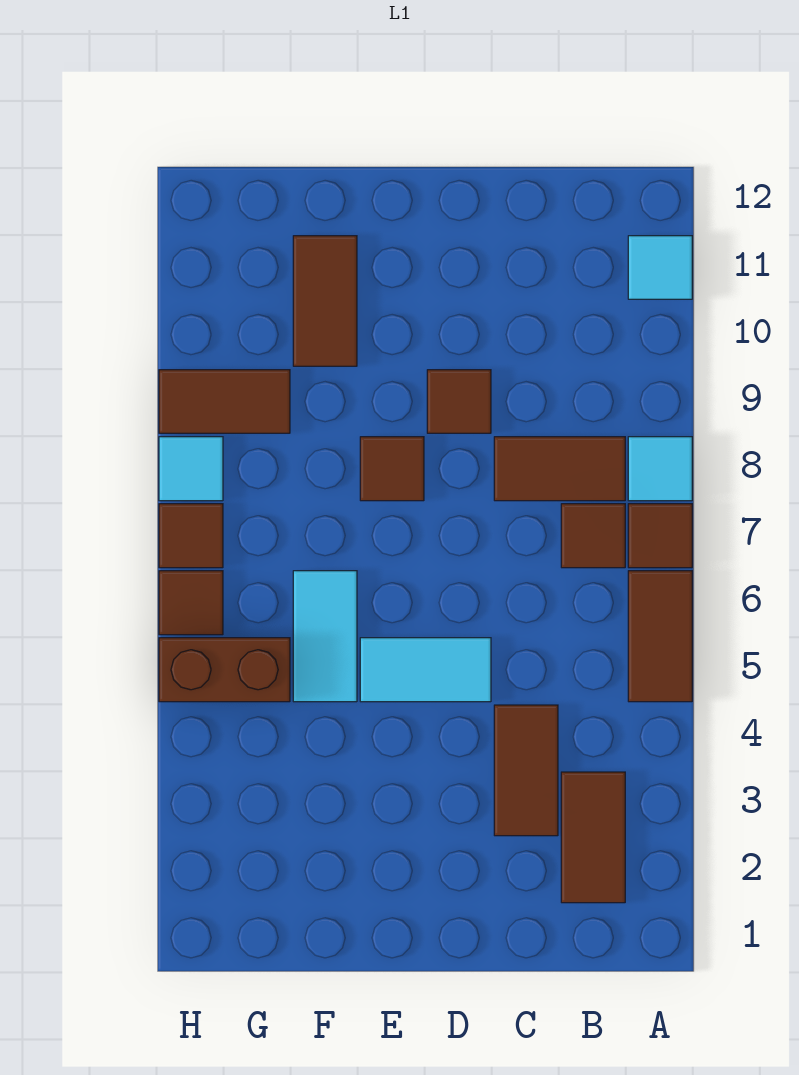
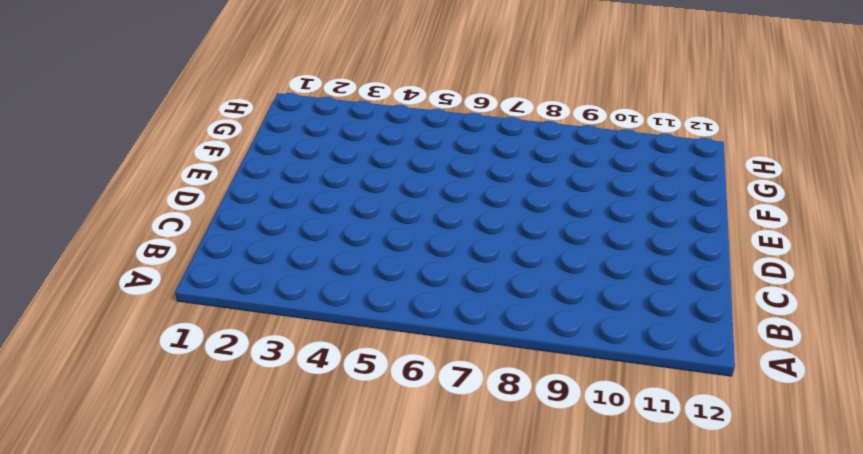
none -> brown 1x2 tile [628,571,692,702]
none -> brown 1x1 tile [628,504,692,568]
none -> cyan 1x1 tile [628,437,692,501]

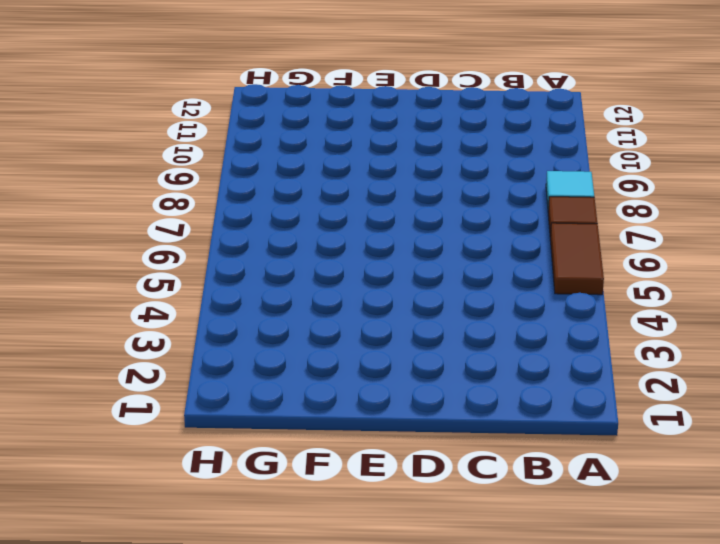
none -> cyan 1x1 tile [628,236,692,299]
none -> brown 1x2 tile [561,772,625,903]
none -> brown 1x1 tile [561,504,625,568]

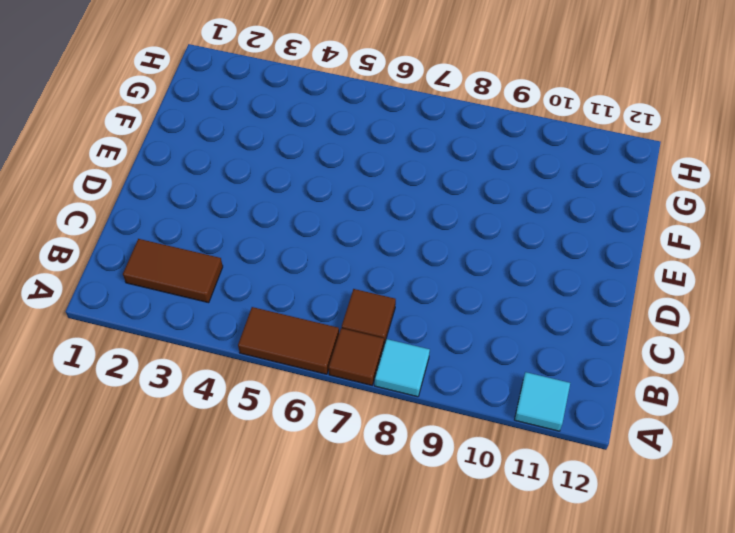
none -> brown 1x2 tile [494,437,625,501]
none -> brown 1x2 tile [494,705,558,836]
none -> cyan 1x2 tile [360,638,491,702]

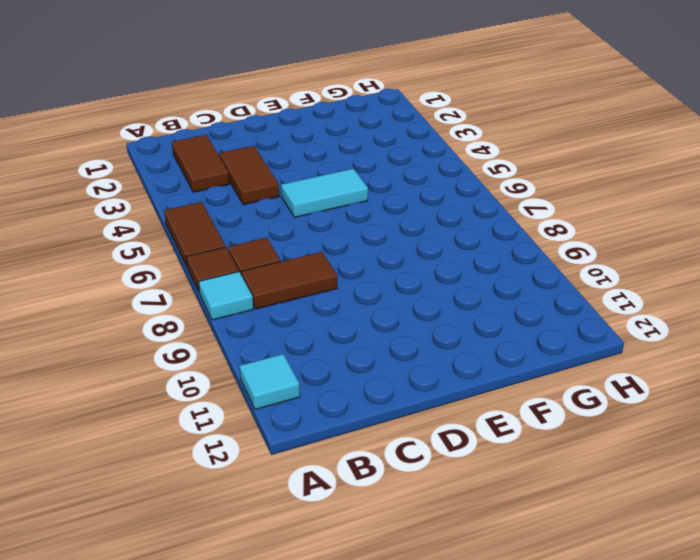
none -> brown 1x1 tile [427,370,491,433]
none -> brown 1x1 tile [360,437,424,501]
none -> cyan 1x2 tile [293,571,357,702]

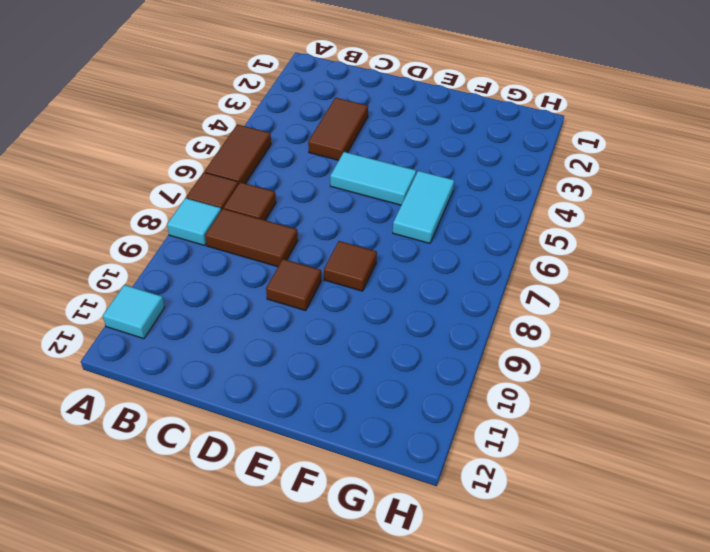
none -> brown 1x2 tile [561,772,625,903]
none -> brown 1x2 tile [293,236,357,366]
none -> brown 1x2 brick [159,638,290,702]

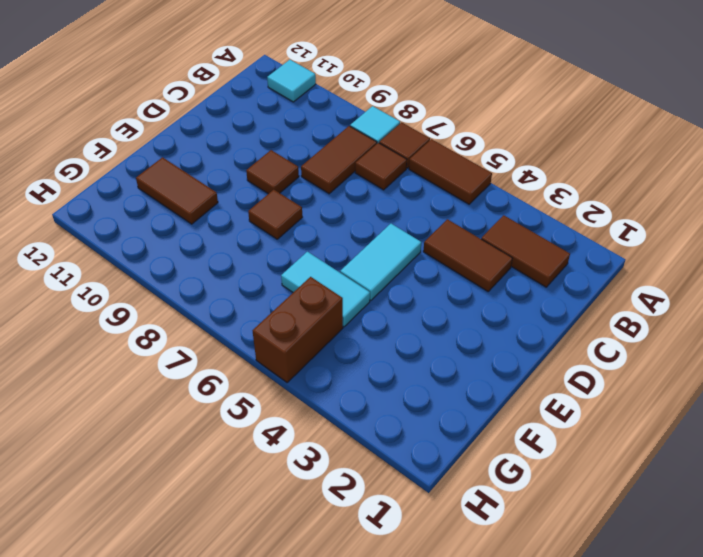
none -> brown 1x2 tile [159,370,290,433]
none -> brown 1x1 tile [159,571,223,635]
none -> brown 1x1 tile [159,504,223,568]

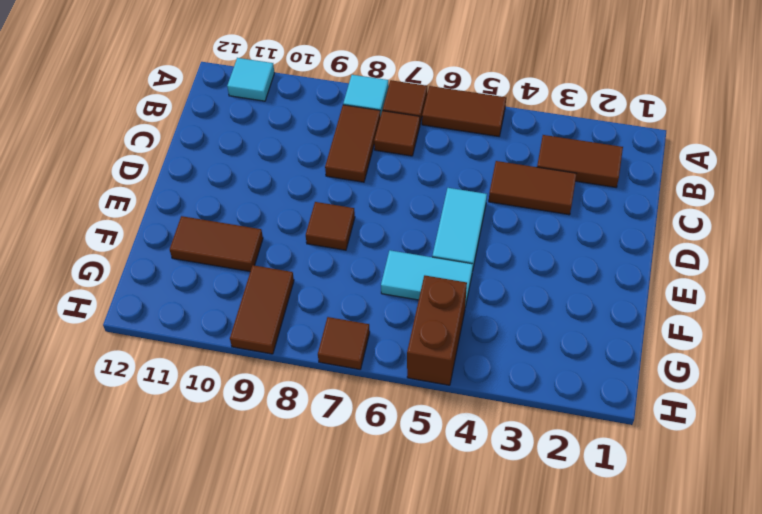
none -> brown 1x1 tile [427,370,491,433]
none -> brown 1x1 tile [159,571,223,635]
none -> cyan 1x1 tile [159,437,223,501]

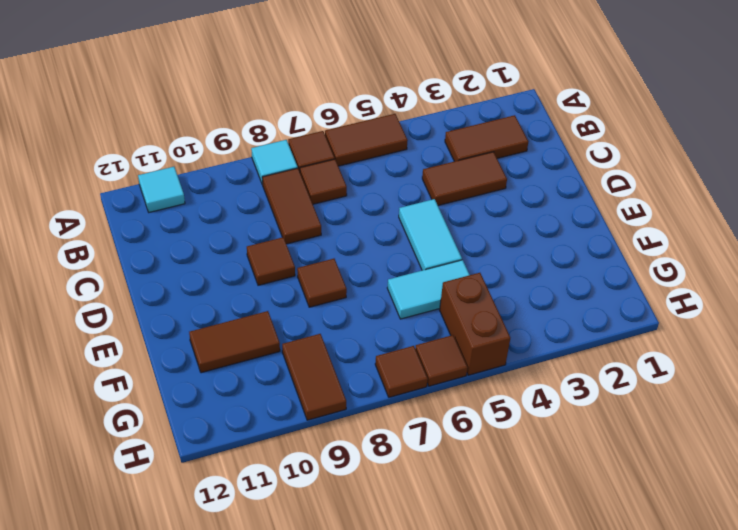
none -> cyan 1x1 tile [159,437,223,501]

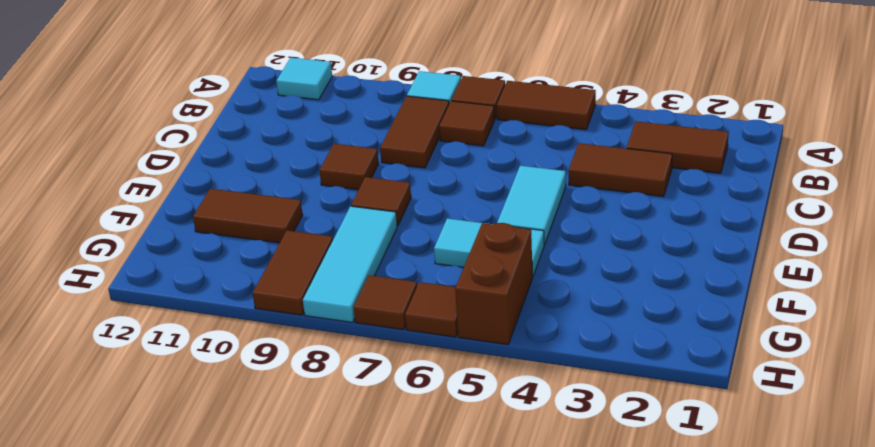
cyan 1x3 tile [303,206,397,322] -> cyan 1x1 tile [159,437,223,501]

